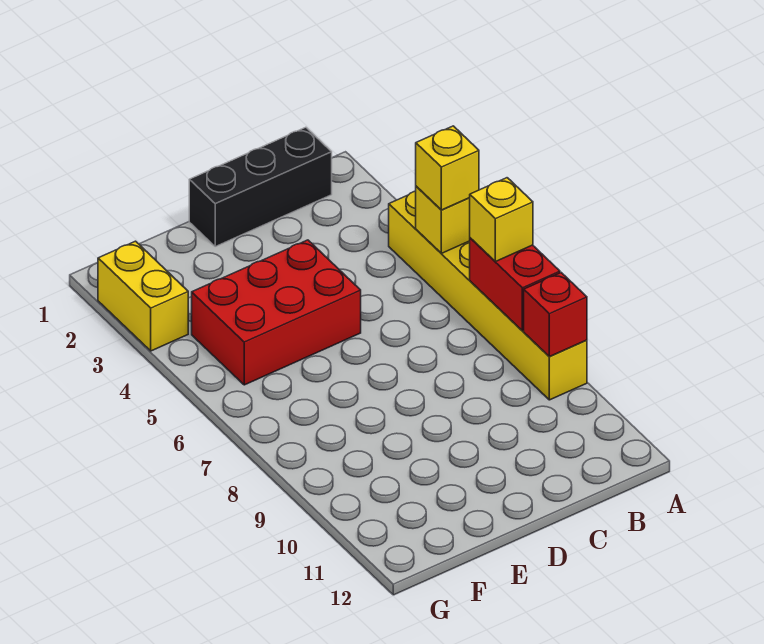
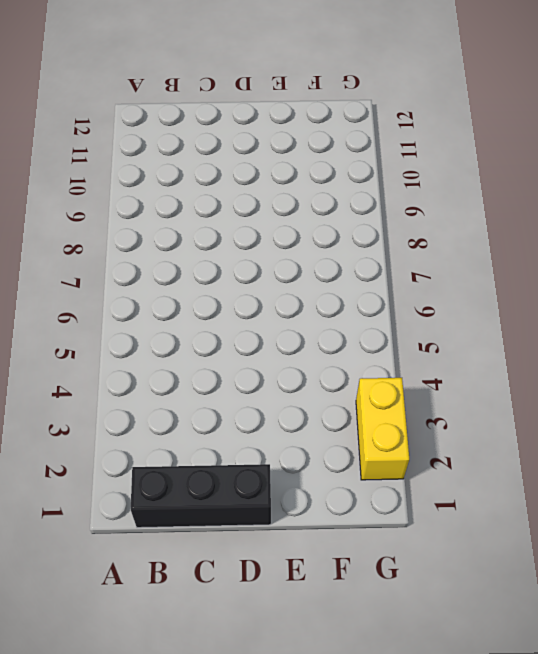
none -> yellow 1x6 brick [389,191,587,400]
none -> red 2x3 brick [192,240,361,385]

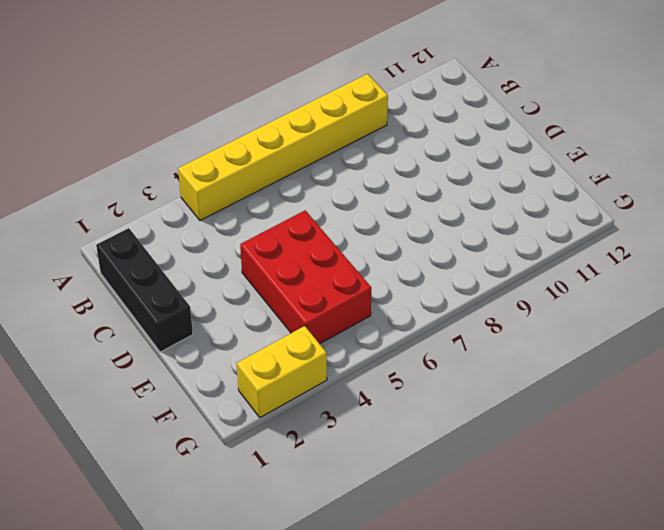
none -> yellow 1x1 brick [416,186,470,253]
none -> red 1x2 brick [470,238,560,331]

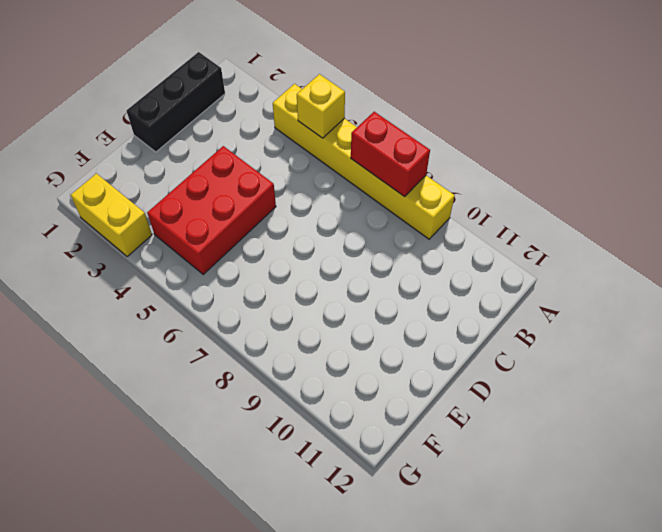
none -> red 1x1 brick [524,273,587,357]
none -> yellow 1x1 brick [416,126,479,210]

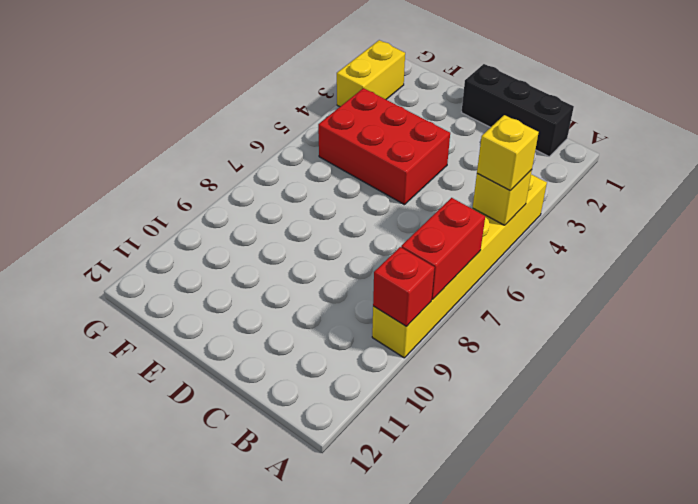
none -> yellow 1x1 brick [470,178,533,262]

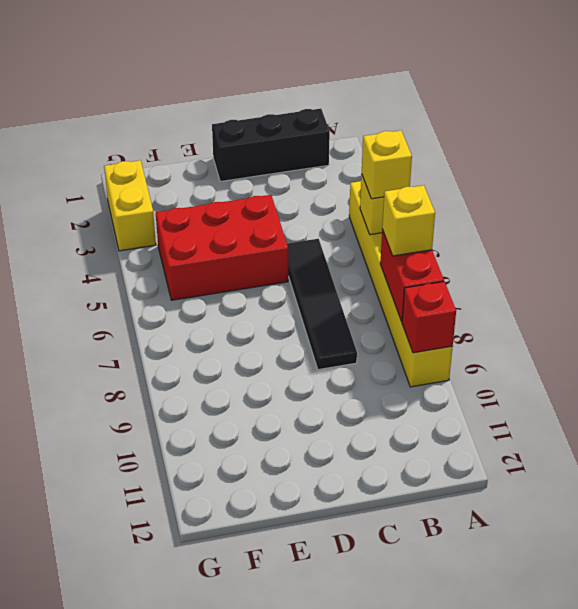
black 1x4 tile [287,239,357,370] -> none

